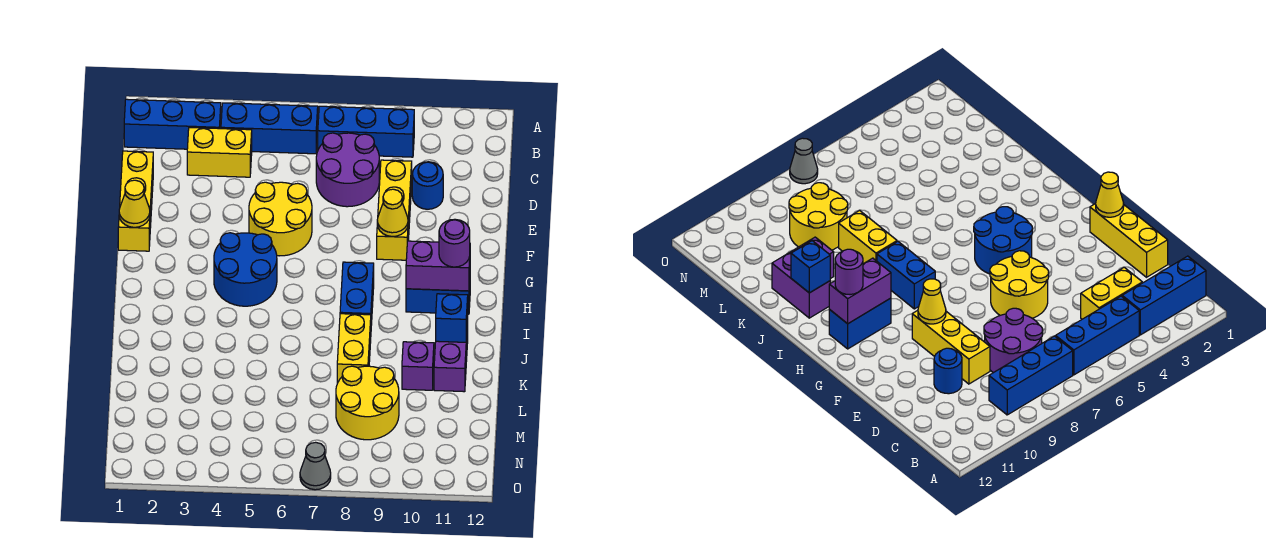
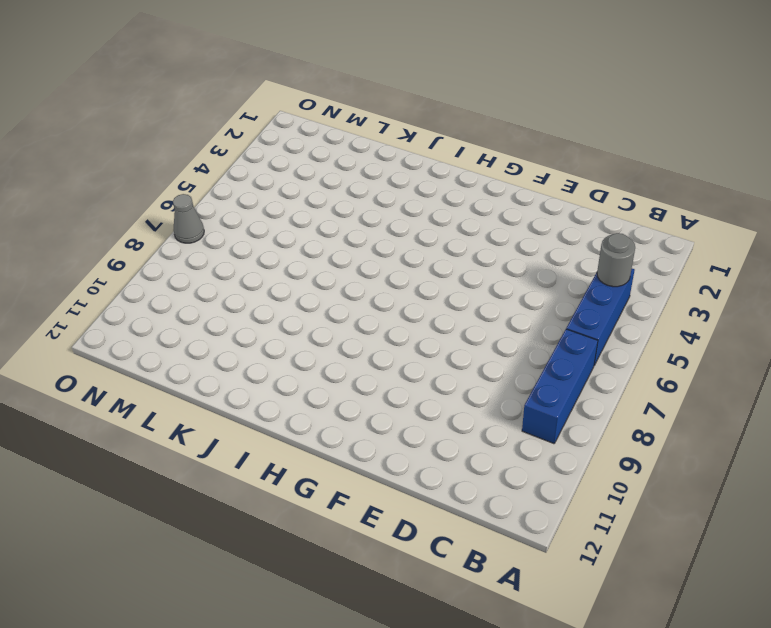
grey 1x1 round brick [597,233,635,287] -> none
none -> blue 1x3 brick [124,99,221,149]
none -> yellow 1x2 brick [187,128,252,177]
none -> purple 2x2 round brick [316,133,379,207]

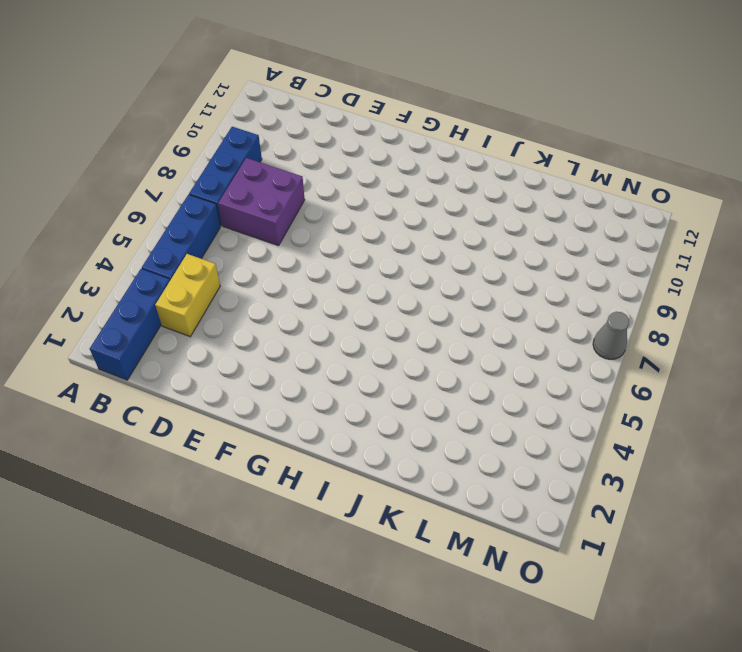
purple 2x2 brick [218,158,305,246] -> purple 2x2 round brick [316,133,379,207]
none -> yellow 1x3 brick [118,151,153,251]
none -> yellow 1x3 brick [377,160,412,260]
none -> blue 1x1 round brick [412,162,443,209]

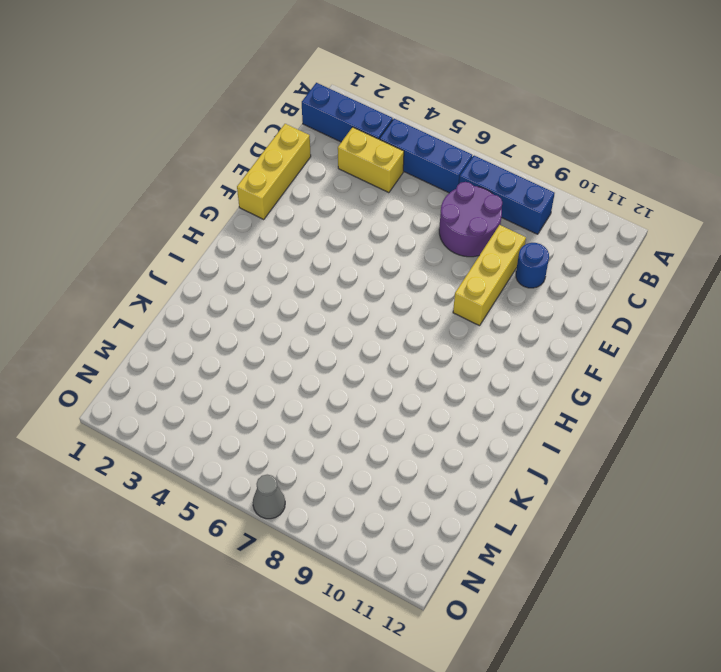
none -> yellow 2x2 round brick [249,182,312,256]
none -> blue 2x2 round brick [214,233,277,306]
none -> blue 1x2 brick [340,262,374,325]

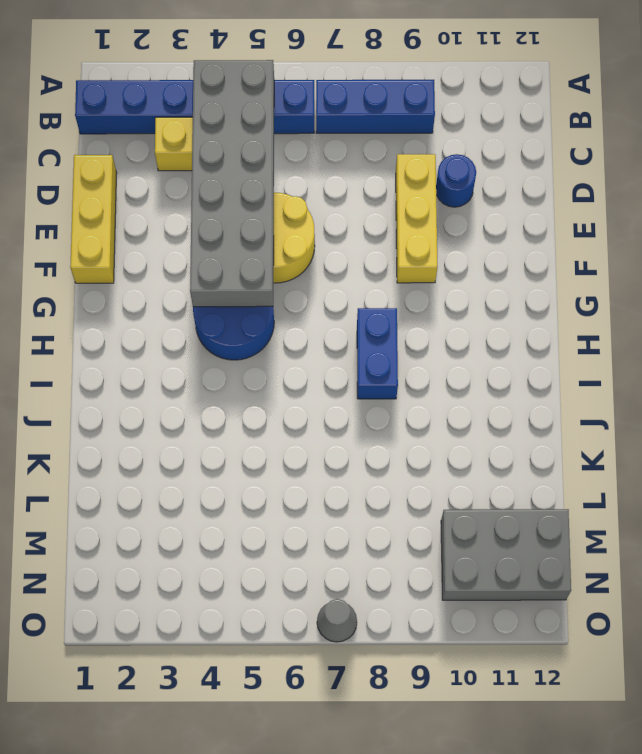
grey 2x6 brick [190,60,274,307] -> none
grey 2x3 brick [441,509,571,600] -> none
none -> purple 2x2 round brick [316,133,379,207]
none -> blue 1x2 brick [406,284,470,314]
none -> yellow 1x2 brick [337,314,371,383]

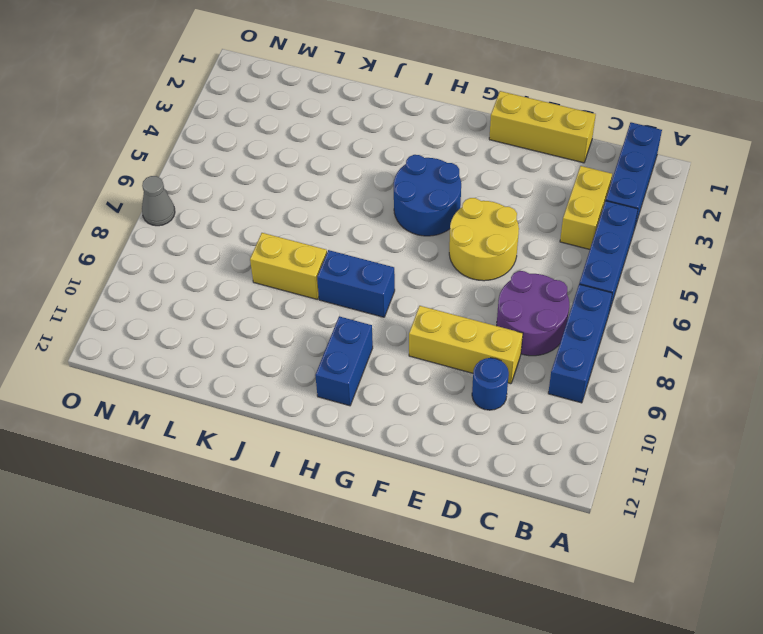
none -> purple 1x2 brick [434,321,468,392]
none -> purple 1x1 brick [402,342,434,390]
none -> yellow 2x2 round brick [336,366,399,440]

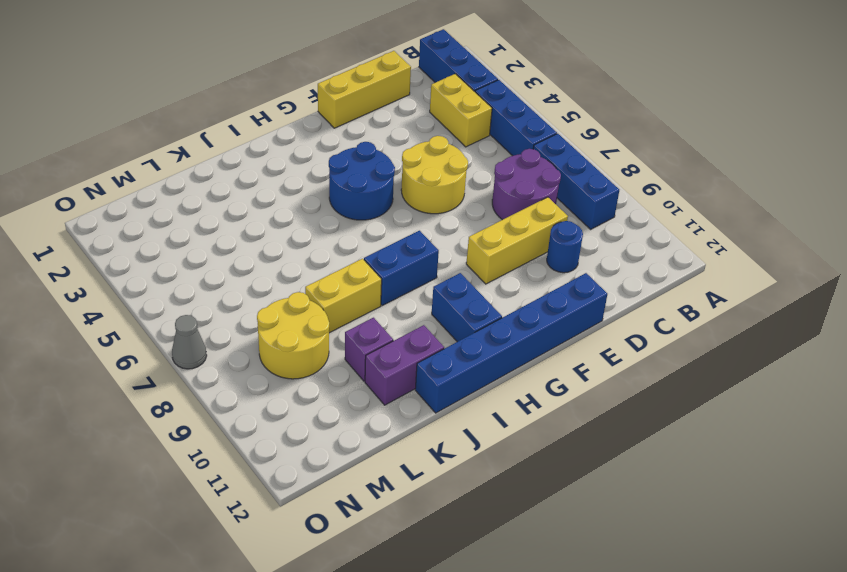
blue 1x6 brick [415,273,607,413] -> none
none -> yellow 1x1 cone [119,180,150,227]
none -> yellow 1x1 cone [377,189,408,237]
none -> purple 1x2 brick [406,241,470,291]

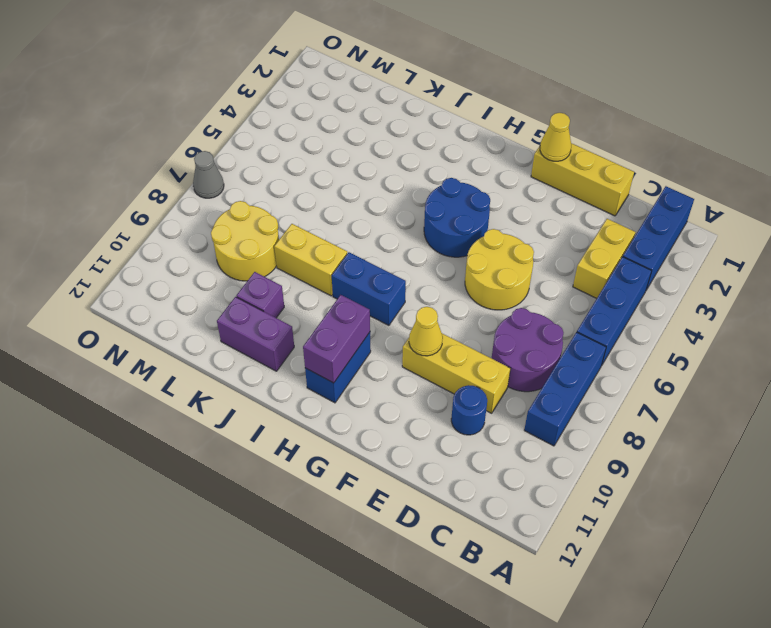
none -> blue 1x1 brick [436,294,468,342]
none -> purple 1x1 round brick [439,219,470,267]

